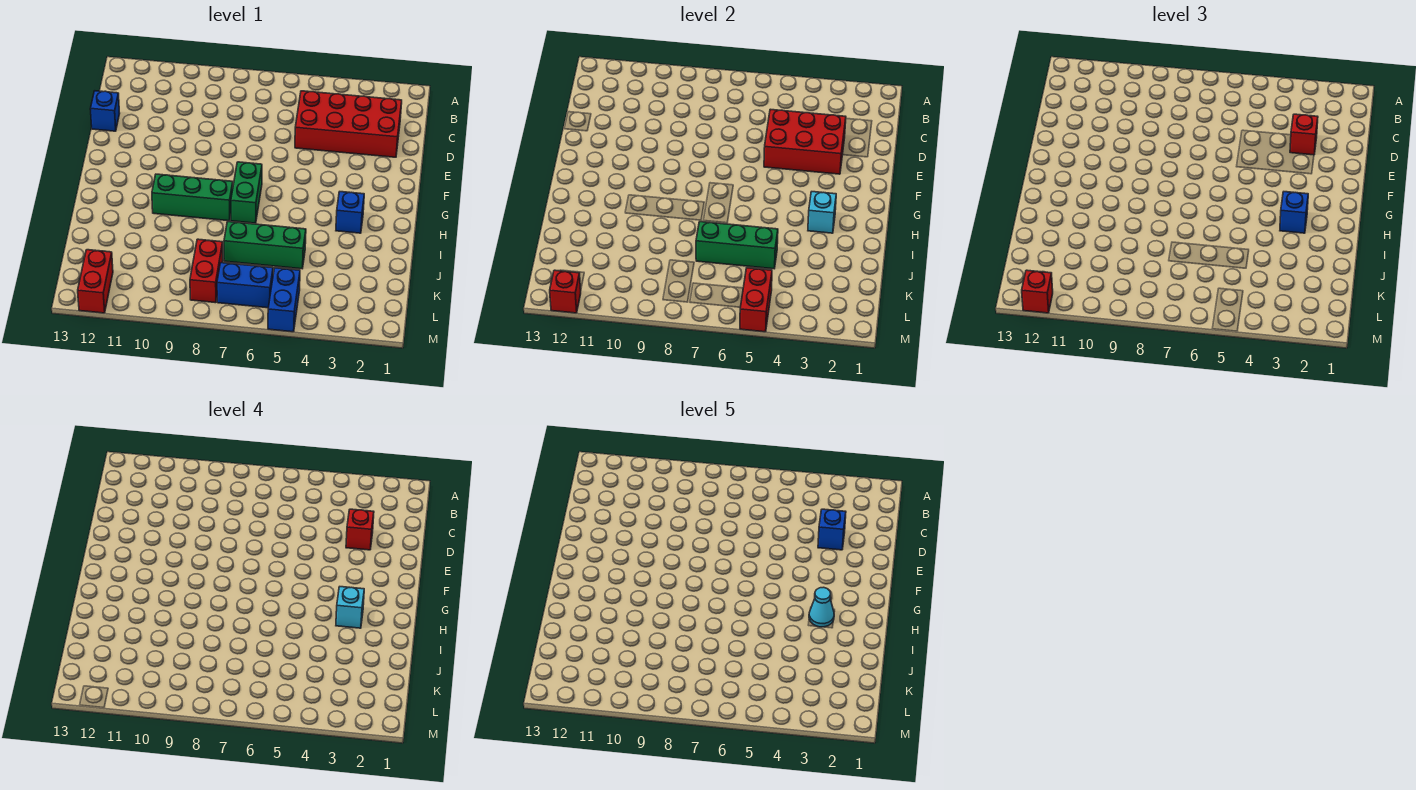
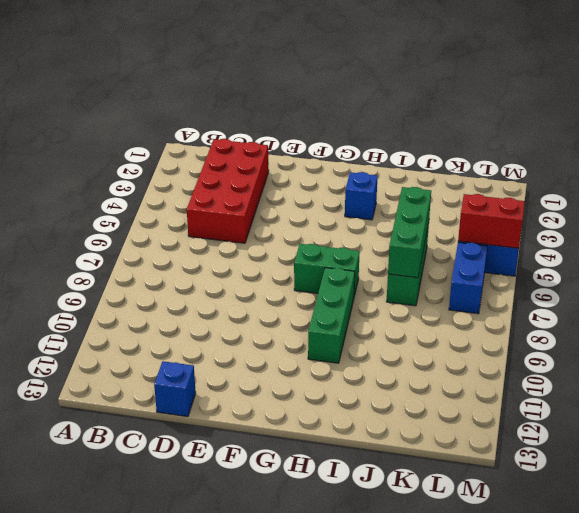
none -> red 1x2 brick [190,239,223,303]
none -> red 1x2 brick [78,250,113,313]
none -> red 2x3 brick [764,109,846,174]

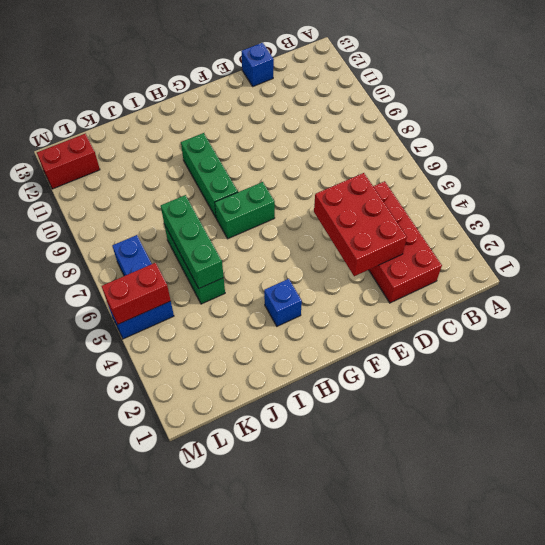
none -> red 1x2 brick [190,239,223,303]
none -> cyan 1x1 brick [808,192,836,233]
none -> red 1x1 brick [550,270,581,313]

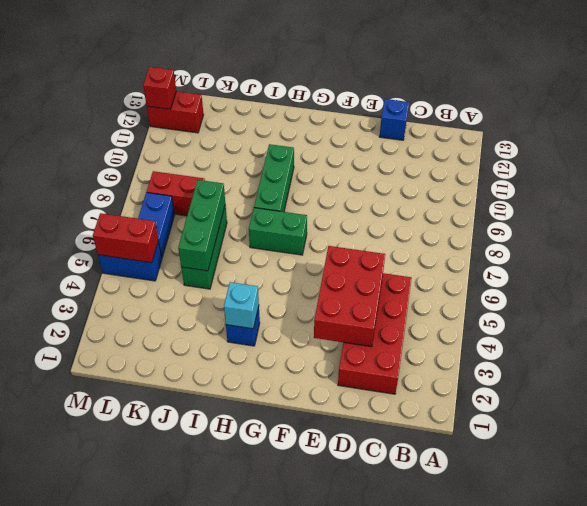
none -> red 1x1 brick [1290,114,1318,155]
none -> blue 1x1 brick [1280,192,1308,233]
none -> red 1x1 brick [1022,270,1053,313]

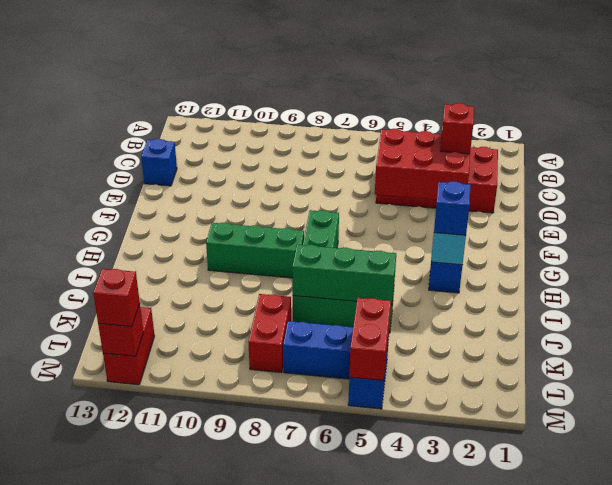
none -> red 1x1 brick [346,509,374,550]
none -> cyan 1x1 brick [336,587,364,628]
none -> blue 1x1 brick [818,509,846,550]

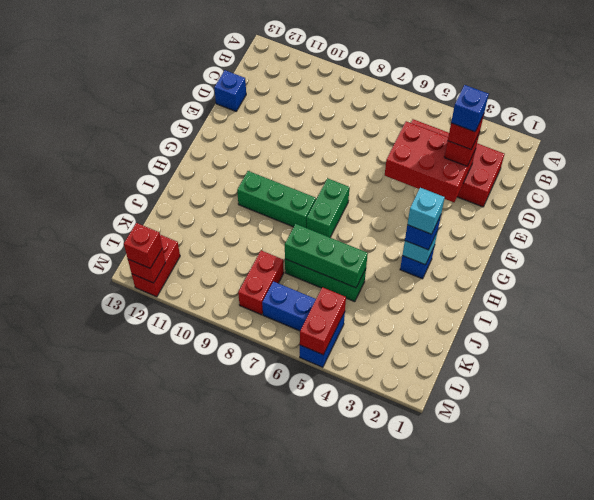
none -> cyan 1x1 cone [809,587,834,627]

